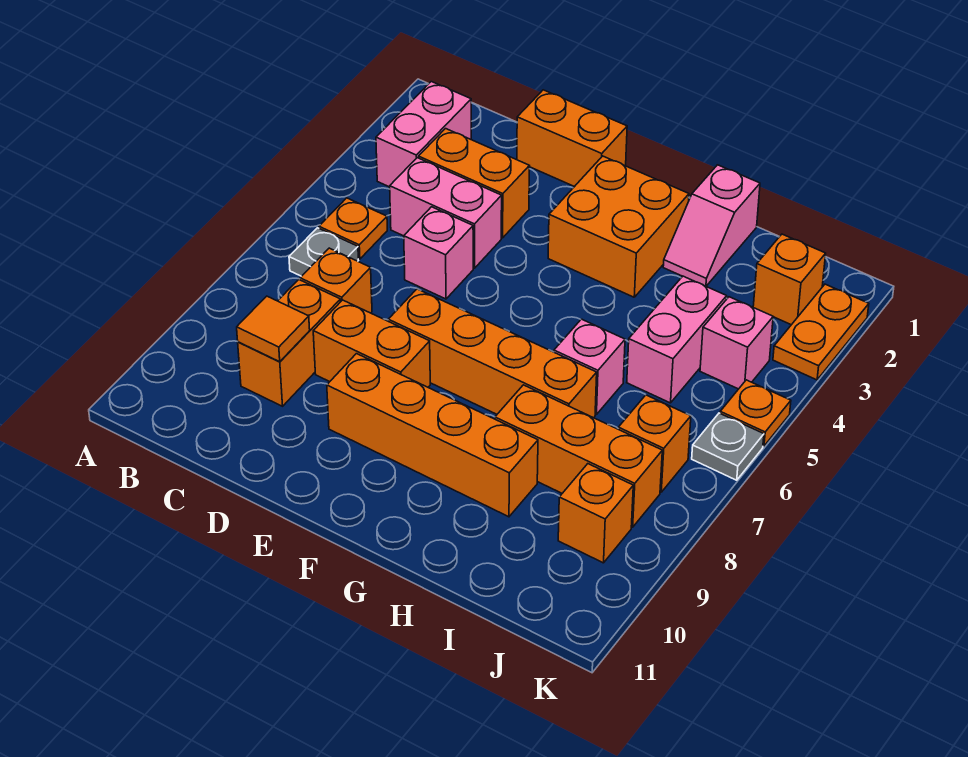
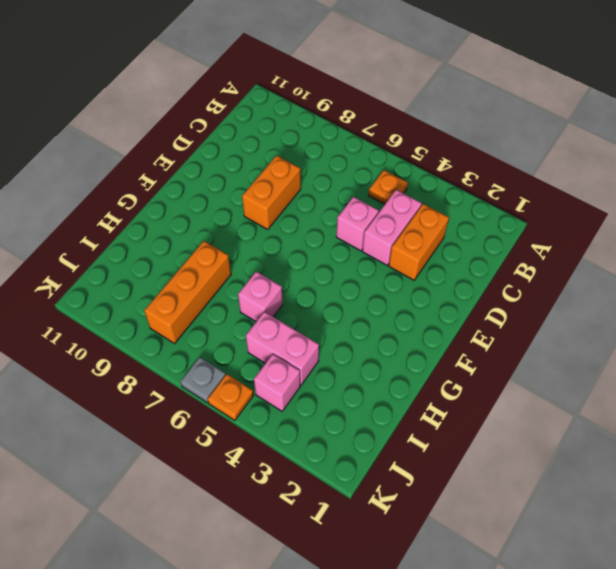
none -> pink 1x2 brick [376,82,471,187]
none -> grey 1x1 plate [289,228,358,276]
none -> orange 1x1 brick [300,248,372,313]

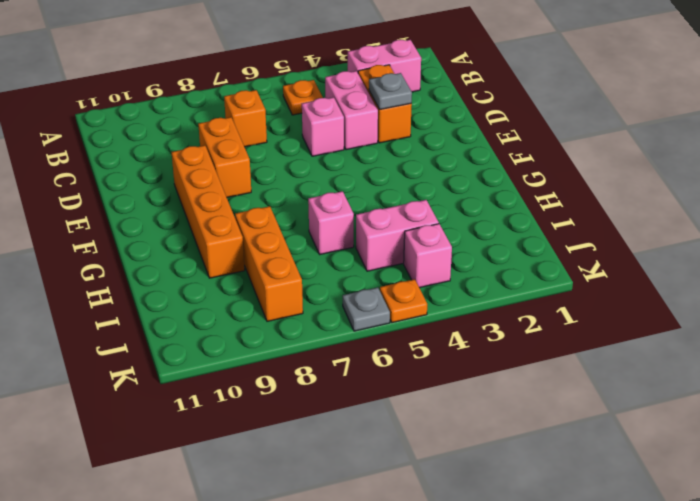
grey 1x1 plate [369,73,412,109] -> grey 1x1 plate moved to [289,228,358,276]
none -> orange 1x2 brick [238,279,341,406]
none -> orange 1x2 brick [517,90,627,187]
none -> orange 1x4 brick [388,289,597,418]

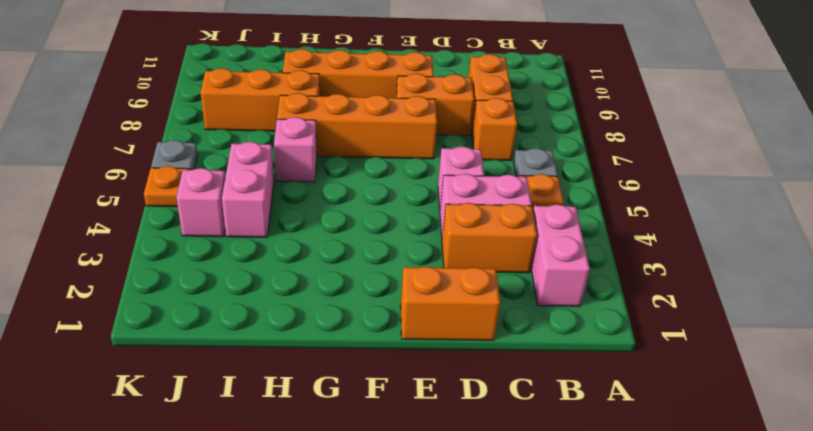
none -> orange 2x2 brick [548,156,689,297]
none -> pink 1x2 slope [663,165,760,286]
none -> orange 1x1 brick [753,234,826,325]

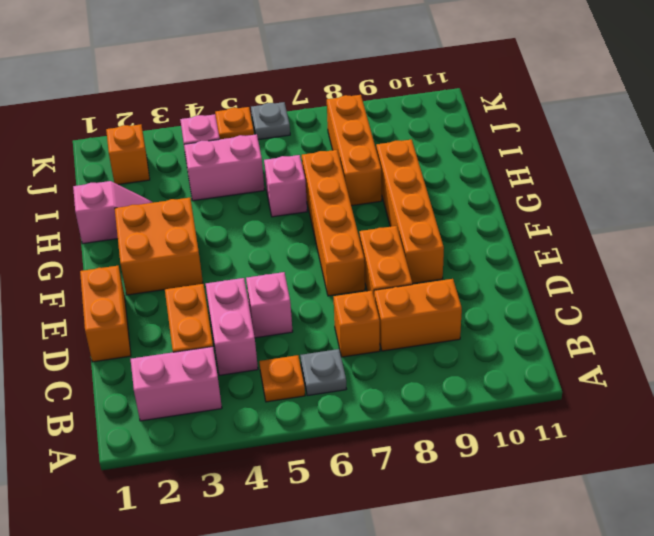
none -> orange 1x1 brick [618,395,691,492]
none -> orange 1x1 brick [558,464,633,563]
none -> orange 1x2 plate [773,284,869,380]

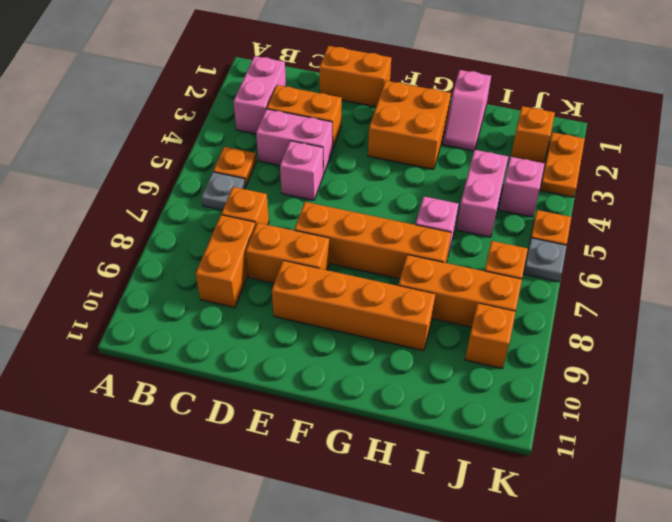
none -> orange 1x1 tile [237,296,310,362]

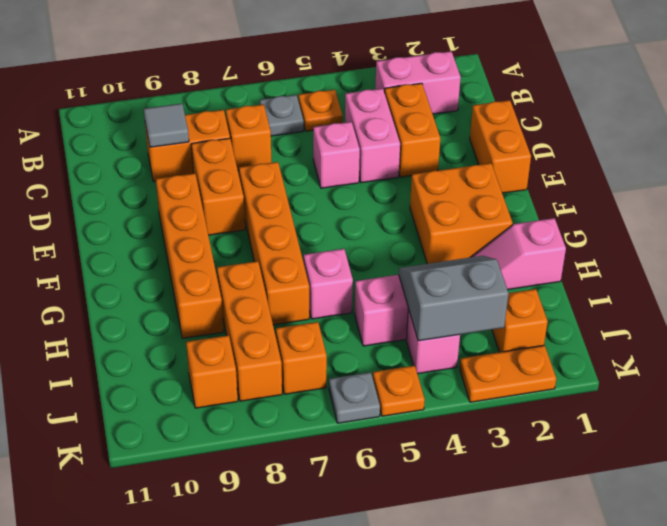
grey 1x1 tile [144,103,189,147] -> orange 1x1 tile [237,296,310,362]
grey 2x2 slope [399,256,509,341] -> none

